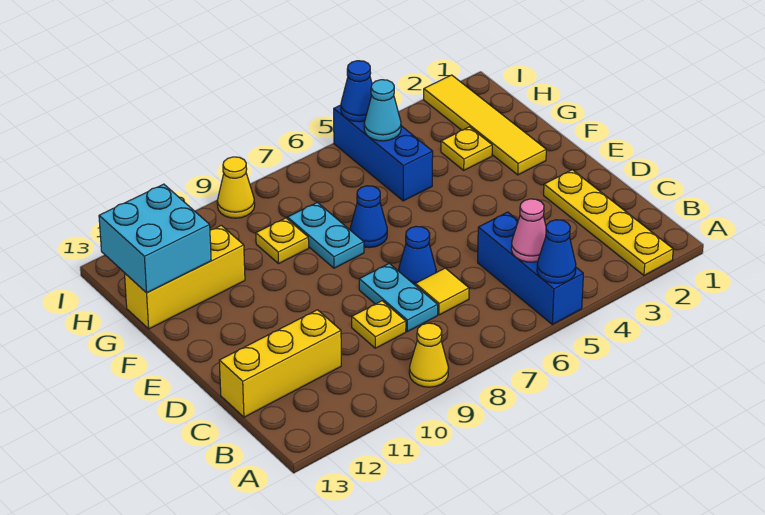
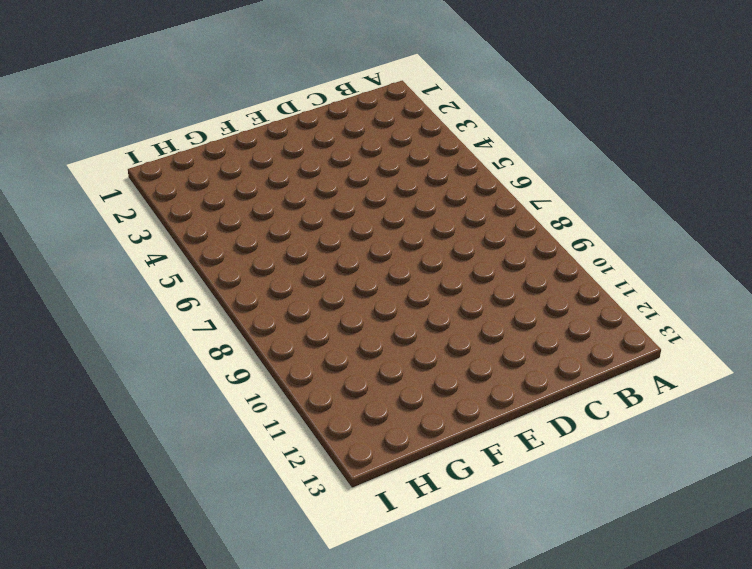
none -> yellow 1x4 plate [544,170,673,275]
none -> blue 1x3 brick [478,212,583,325]
none -> yellow 1x1 cone [409,323,449,387]

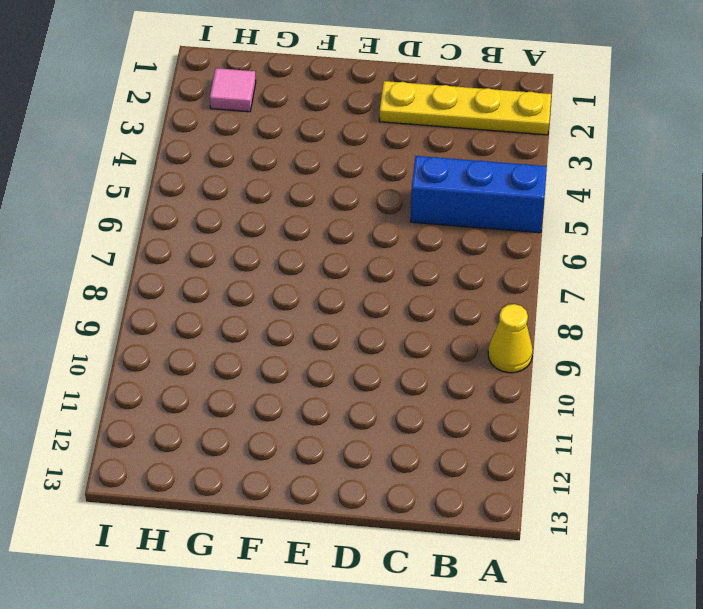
pink 1x1 tile [210,68,256,112] -> yellow 1x4 tile [424,75,546,175]
none -> yellow 1x1 tile [415,268,469,315]
none -> cyan 1x2 plate [359,263,438,332]
none -> yellow 1x1 plate [352,301,406,348]

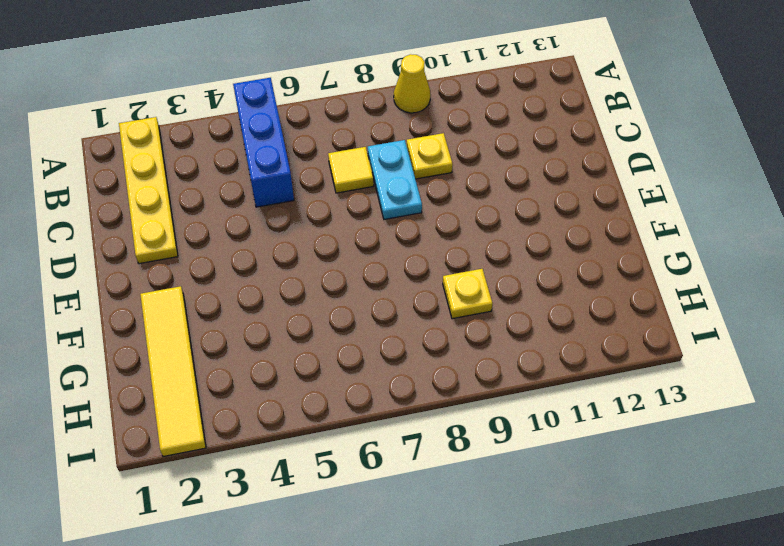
none -> yellow 1x3 brick [219,310,341,417]
none -> blue 1x1 cone [398,226,436,285]
none -> blue 1x1 cone [350,186,387,248]

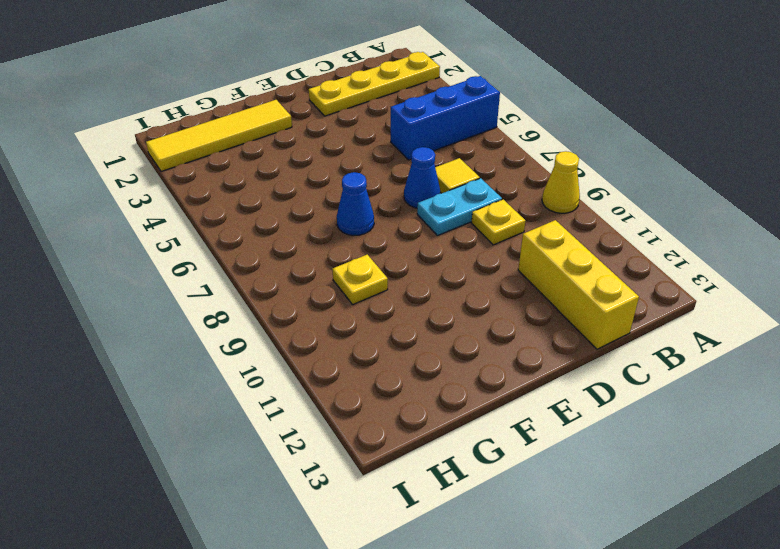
none -> cyan 1x2 plate [288,202,364,268]
none -> yellow 1x1 plate [441,127,492,170]
none -> blue 1x3 brick [334,105,433,201]

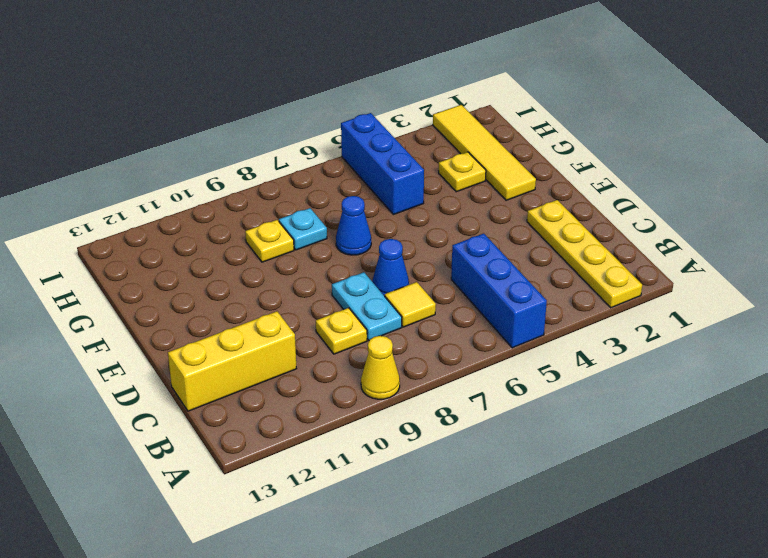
cyan 1x1 plate [279,208,327,250] -> cyan 1x2 plate [288,202,364,268]
none -> yellow 1x3 brick [125,225,245,329]
none -> yellow 1x1 cone [217,157,255,218]
none -> blue 1x1 cone [537,220,576,283]

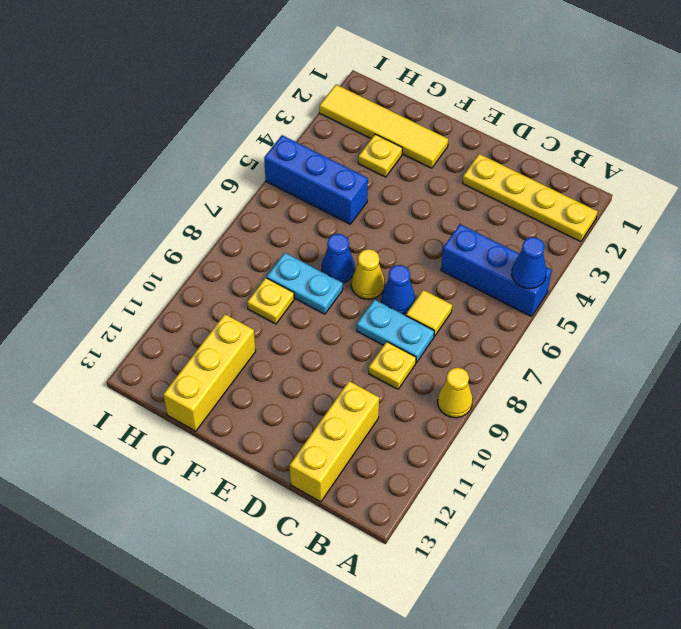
yellow 1x1 cone [351,249,385,299] -> yellow 1x1 cone moved to [217,157,255,218]
none -> pink 1x1 cone [511,199,546,262]
none -> cyan 2x2 brick [99,184,211,293]
none -> cyan 1x1 cone [364,80,401,141]

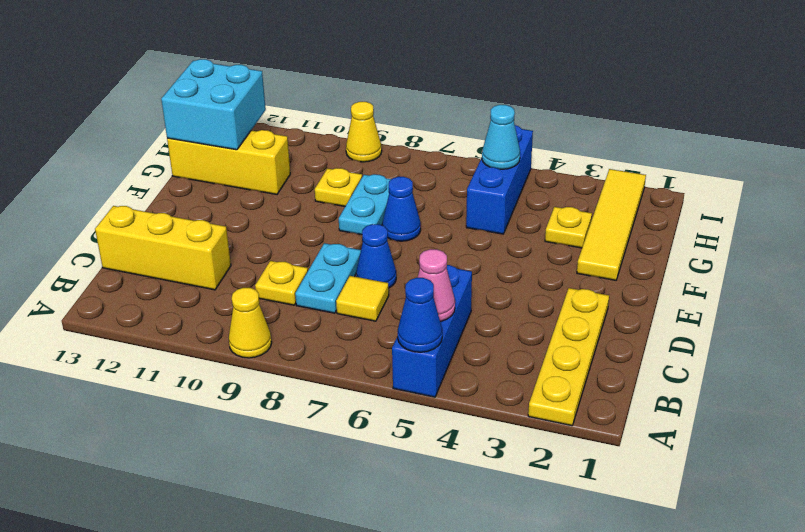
none -> blue 1x1 cone [341,61,372,122]

